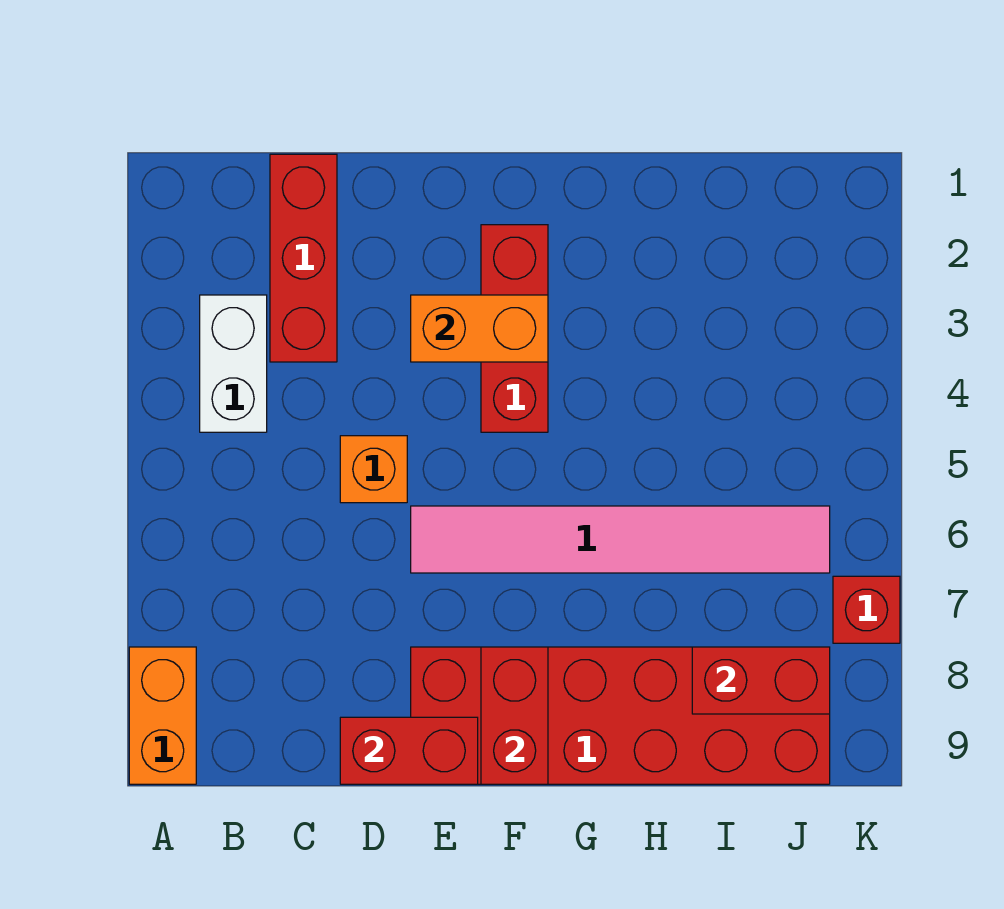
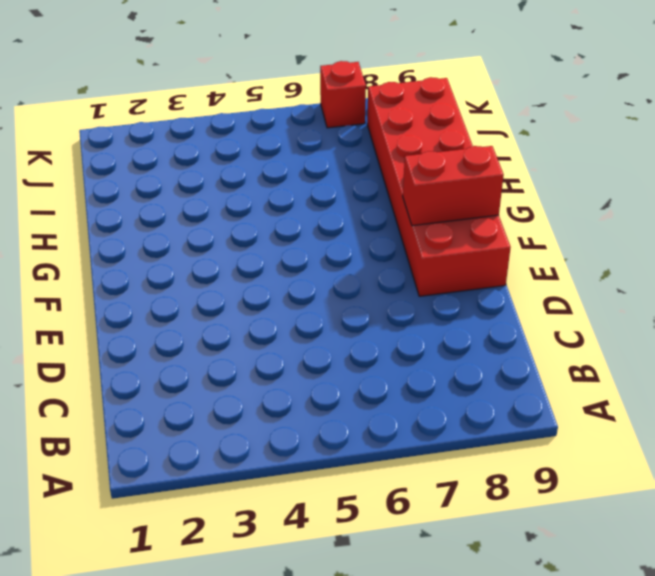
none -> orange 1x2 brick [129,647,196,784]
none -> white 1x2 brick [200,295,267,432]
none -> red 1x3 brick [270,154,337,362]

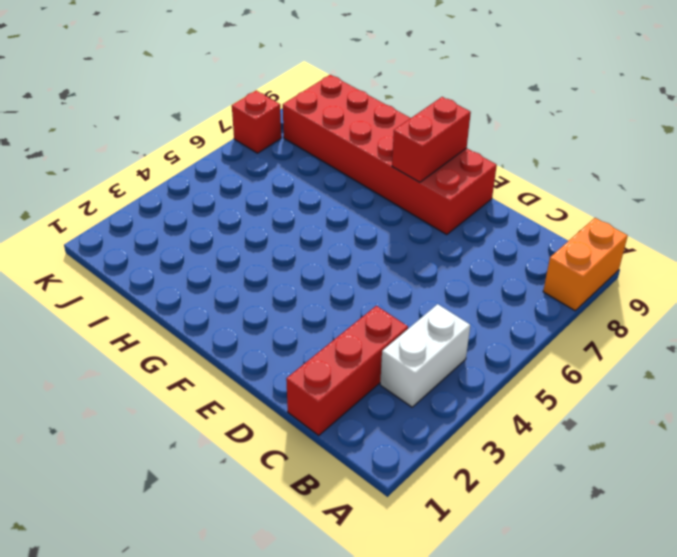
none -> orange 1x1 brick [340,436,407,503]
none -> pink 1x6 tile [411,506,830,573]
none -> red 1x3 brick [481,225,548,432]

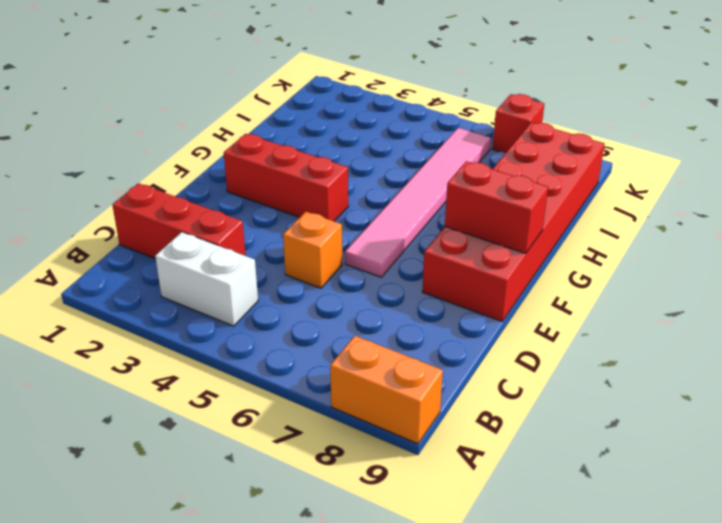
none -> red 1x2 brick [340,717,478,784]
none -> orange 1x2 brick [411,295,548,362]
none -> red 1x2 brick [692,647,830,714]

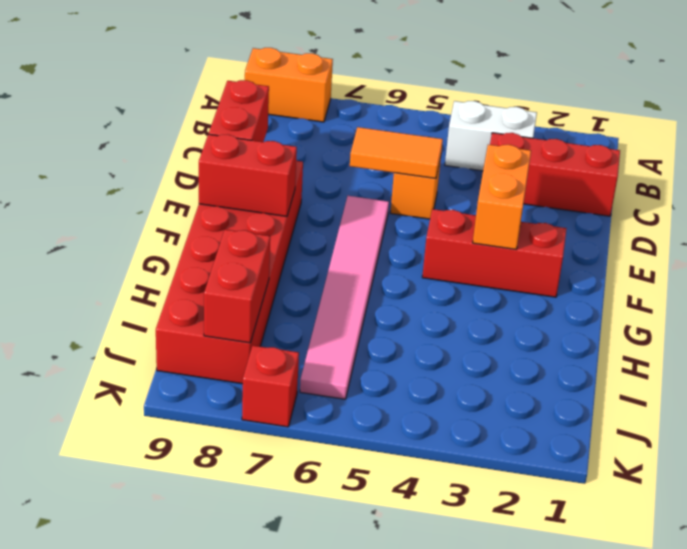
orange 1x2 tile [350,127,443,178] -> none

